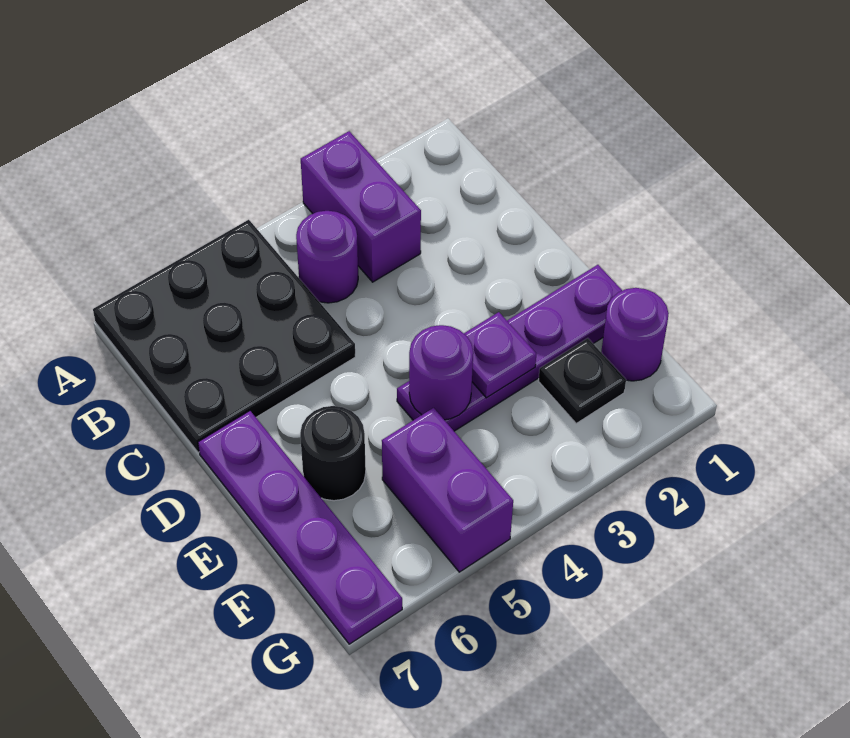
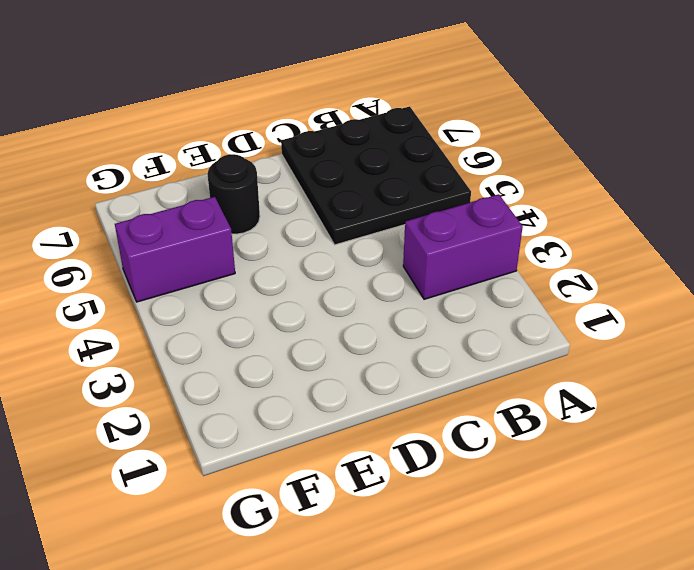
none -> purple 1x1 round brick [296,211,358,303]
none -> purple 1x4 plate [198,411,402,644]

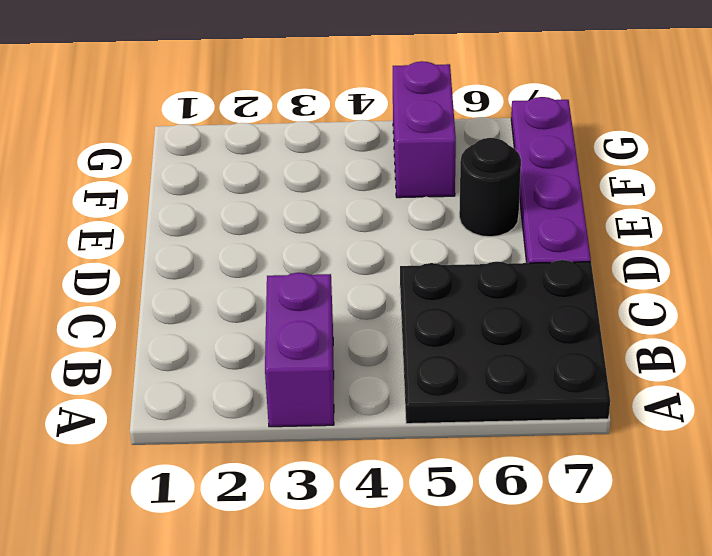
none -> purple 1x1 round brick [296,211,358,303]
none -> purple 1x4 plate [397,265,622,431]

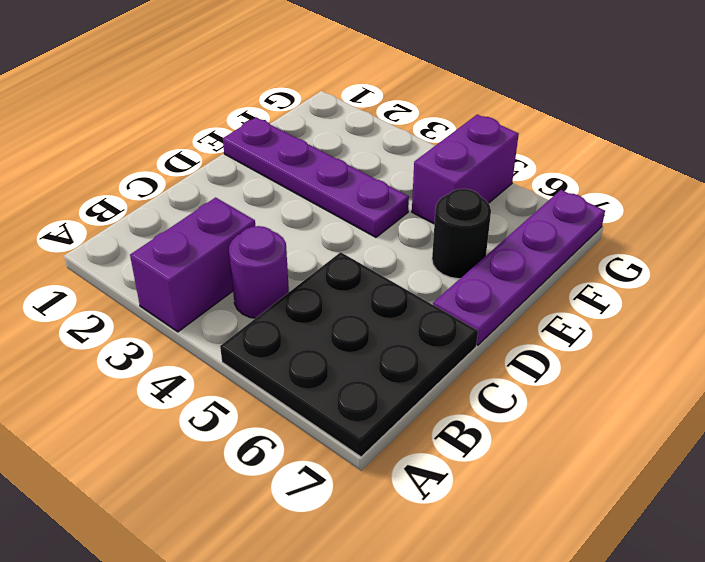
none -> purple 1x1 round brick [601,288,669,381]
none -> black 1x1 plate [538,338,626,423]

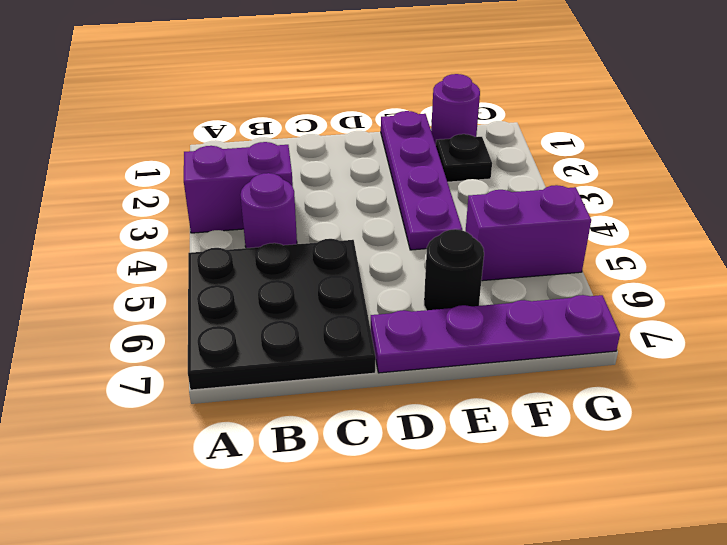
none -> purple 1x1 plate [464,312,536,398]
none -> purple 1x1 round brick [409,325,473,420]

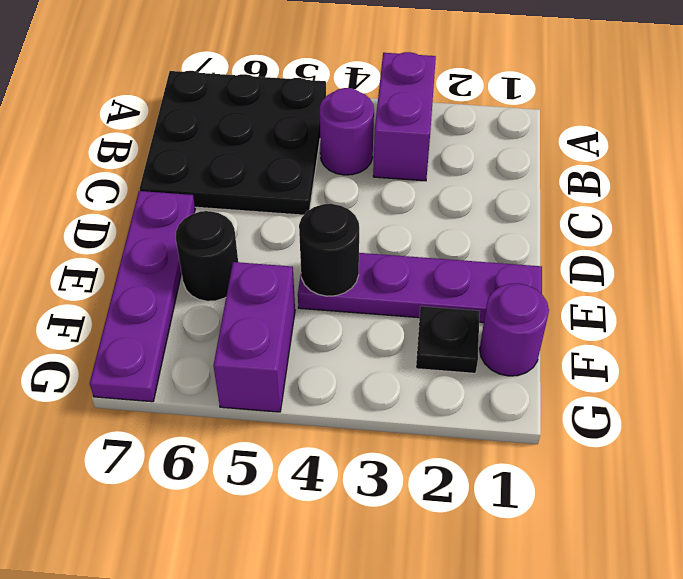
black 1x1 round brick [299,204,359,296] -> purple 1x1 round brick [409,325,473,420]
none -> purple 1x1 plate [464,312,536,398]

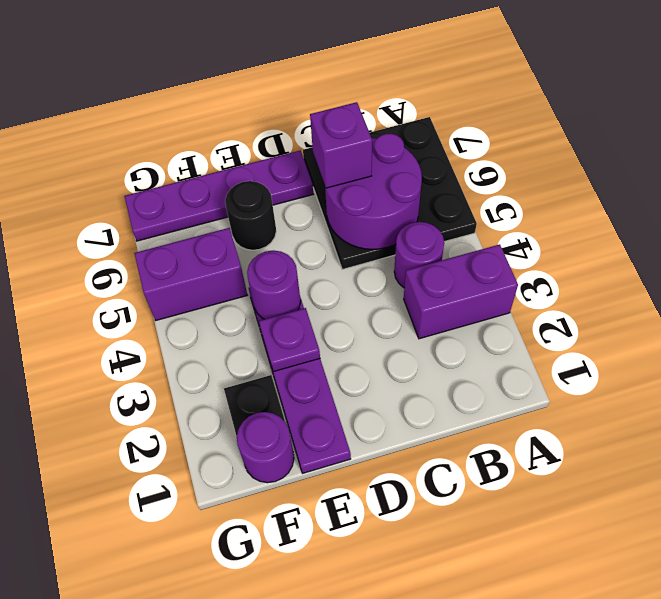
purple 2x2 round brick [325,134,422,249] -> none
purple 1x1 brick [310,102,372,188] -> none

